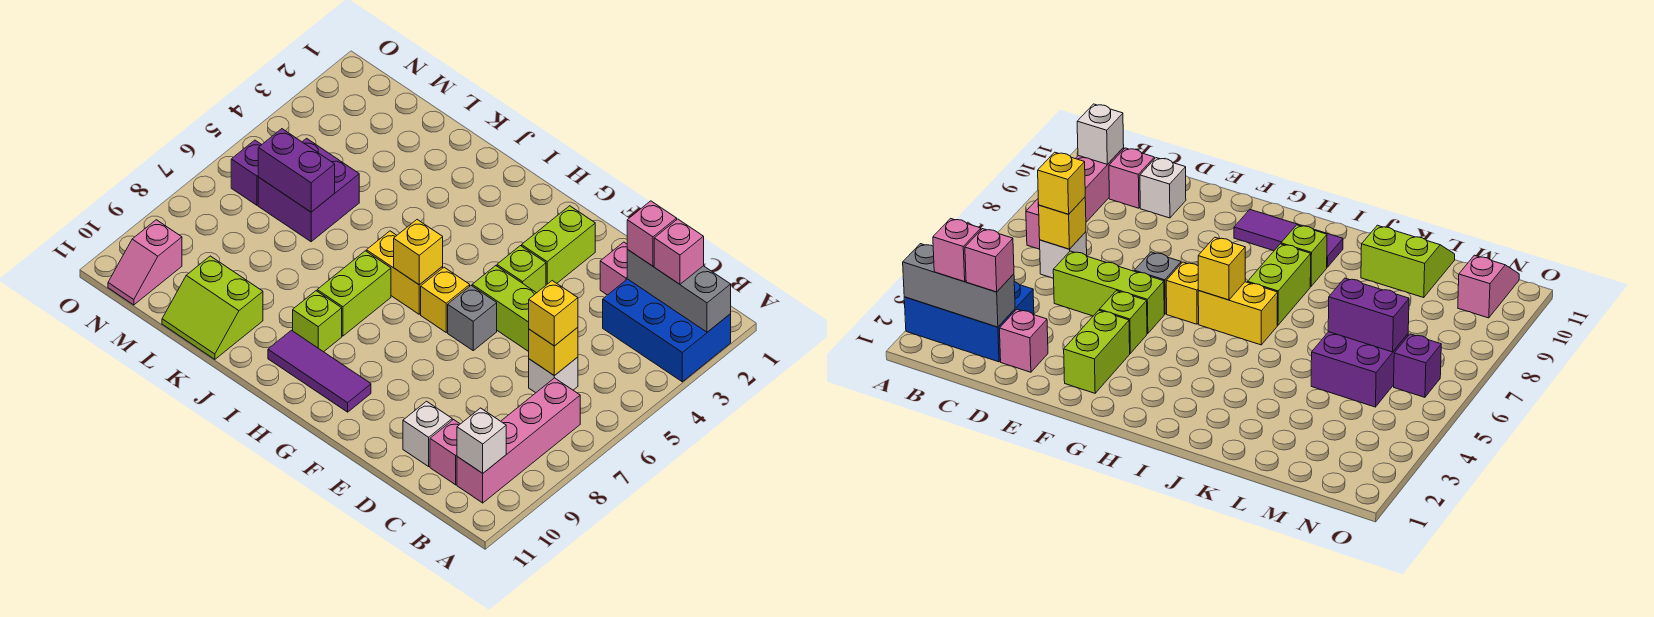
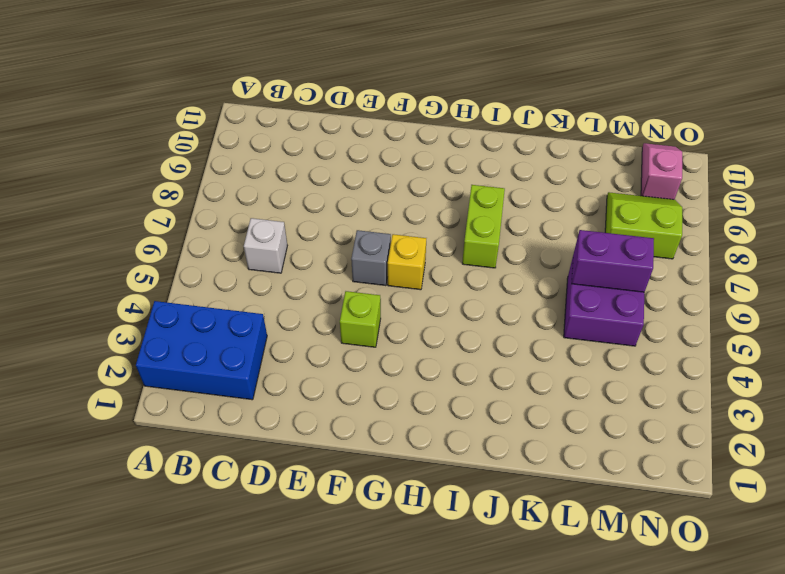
lime 2x2 slope [605,192,683,259] -> lime 2x2 slope moved to [162,256,263,359]
none -> pink 1x4 brick [457,378,580,503]
none -> pink 1x1 brick [430,420,460,485]
none -> pink 1x1 brick [600,242,628,295]

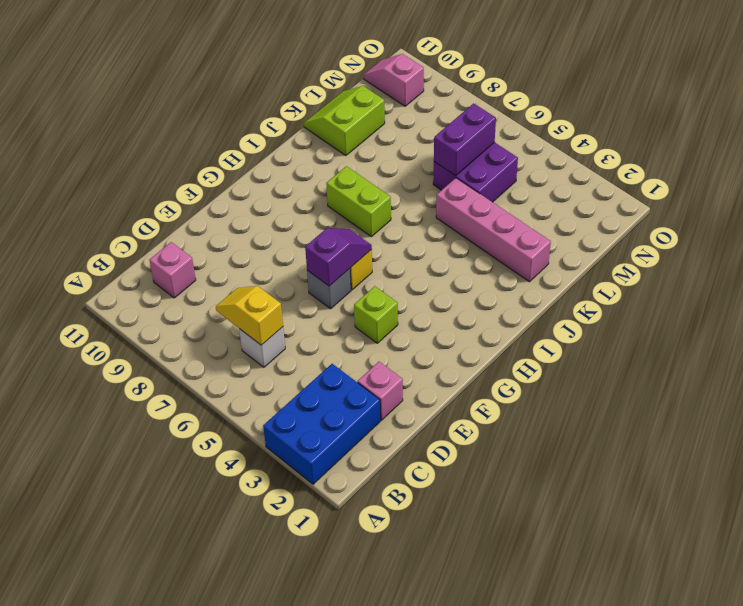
yellow 1x2 slope [216,286,283,345] -> yellow 1x1 brick [529,327,578,376]
purple 1x2 slope [305,228,372,286] -> none
pink 1x4 brick [436,178,551,282] -> pink 1x4 brick moved to [457,378,580,503]
none -> lime 1x3 brick [472,266,536,352]
none -> white 1x1 brick [403,401,452,466]
none -> lime 1x2 brick [522,206,595,285]

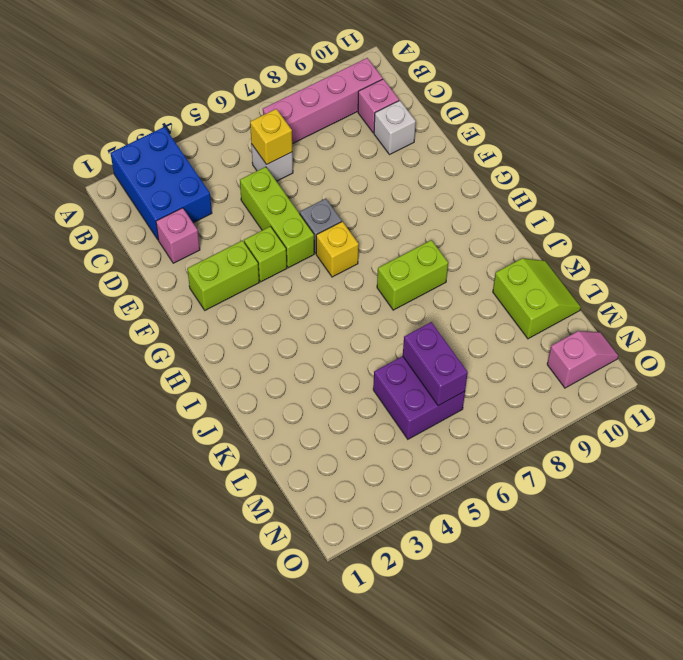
none -> purple 1x3 tile [268,330,371,412]
none -> yellow 1x2 brick [367,231,443,314]
none -> lime 1x1 brick [293,291,342,352]

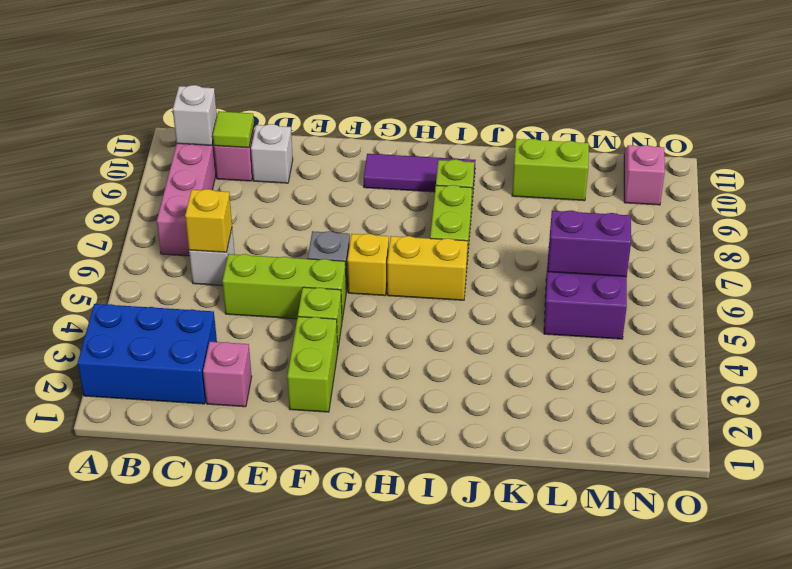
lime 1x1 tile [213,111,254,148] -> none
none -> purple 1x1 brick [231,140,262,205]
none -> grey 1x3 brick [627,250,731,332]
none -> yellow 1x1 brick [394,220,443,285]

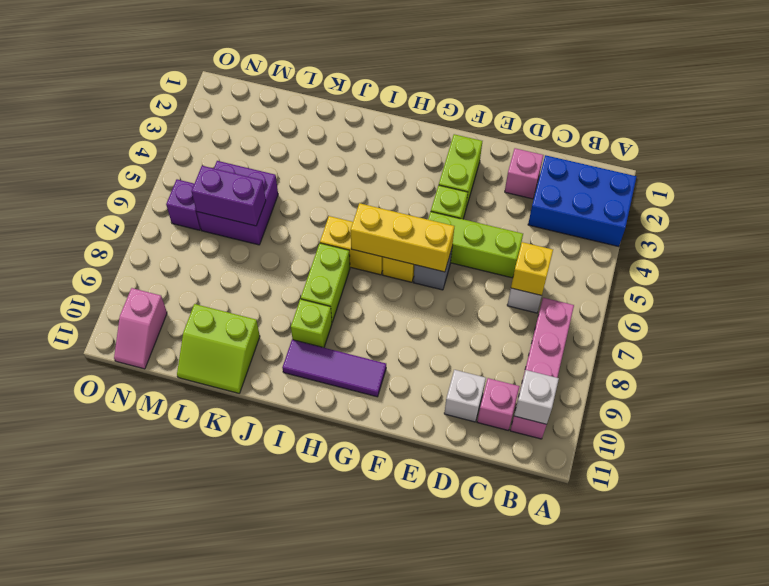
yellow 1x3 brick [351,203,454,272] -> yellow 1x1 brick [394,220,443,285]
none -> grey 1x3 brick [627,250,731,332]
none -> pink 1x1 brick [654,219,704,284]
none -> pink 1x1 brick [627,201,677,266]

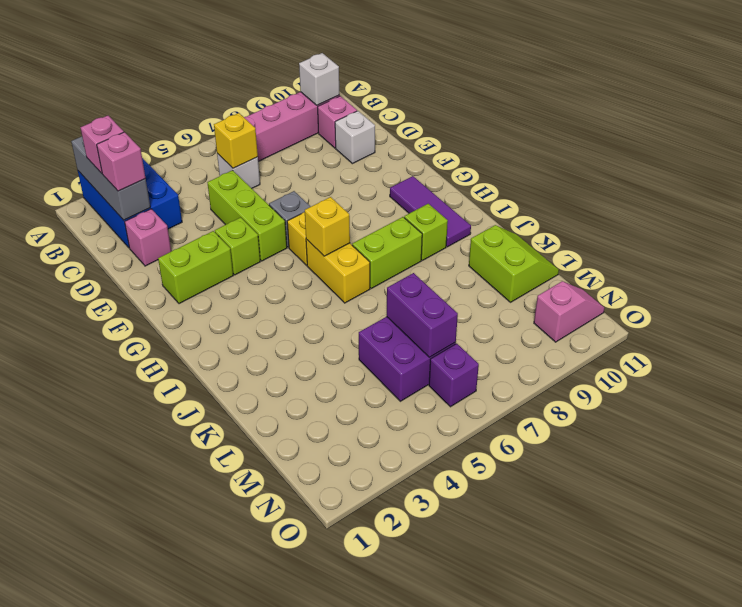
none -> yellow 1x1 brick [529,281,578,346]

